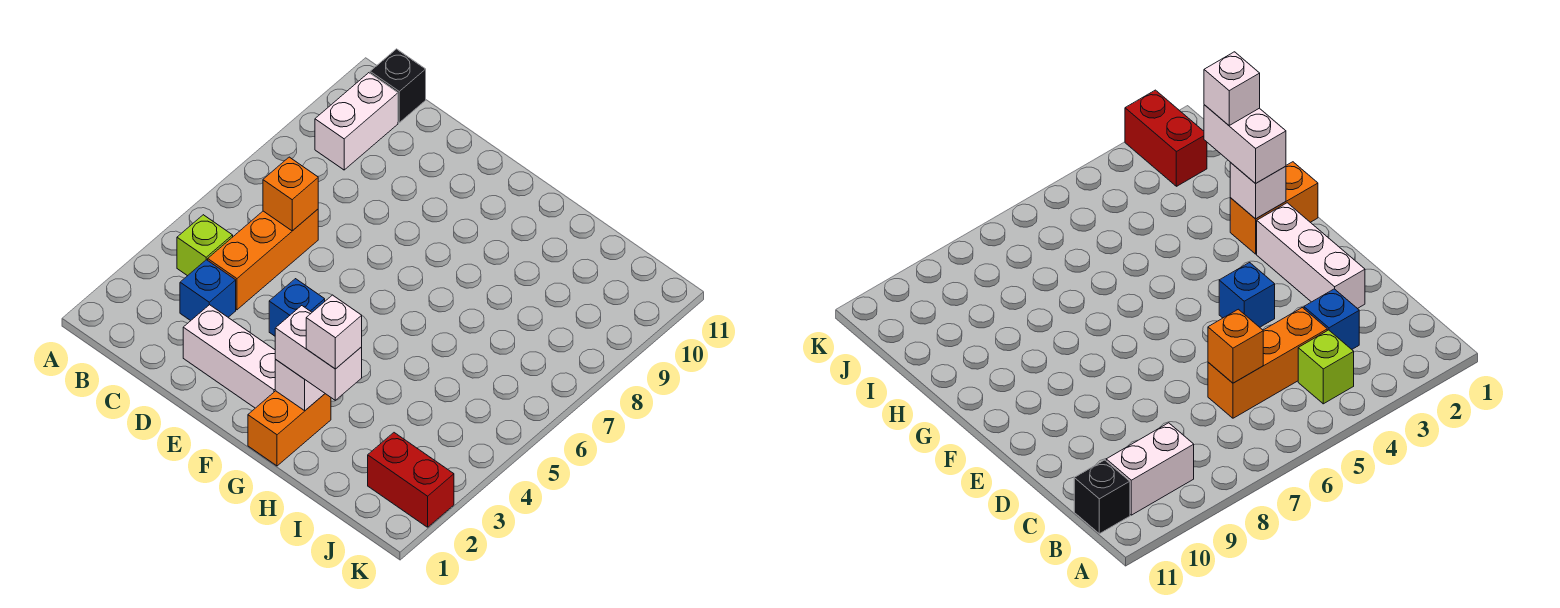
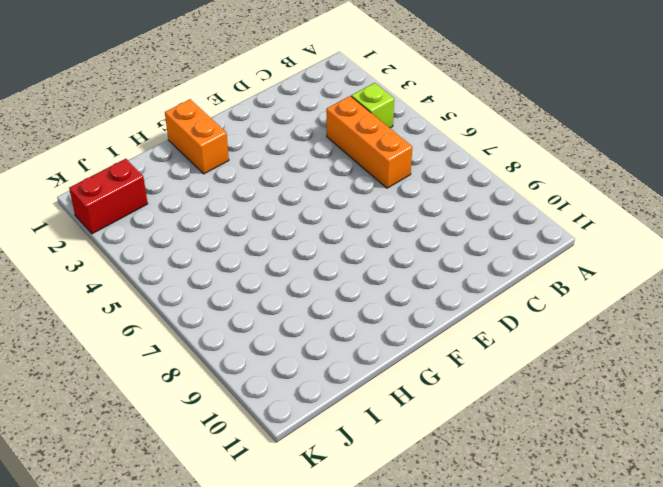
none -> white 1x2 brick [315,73,398,170]
none -> black 1x1 brick [370,49,426,123]
none -> blue 1x1 brick [180,260,236,321]

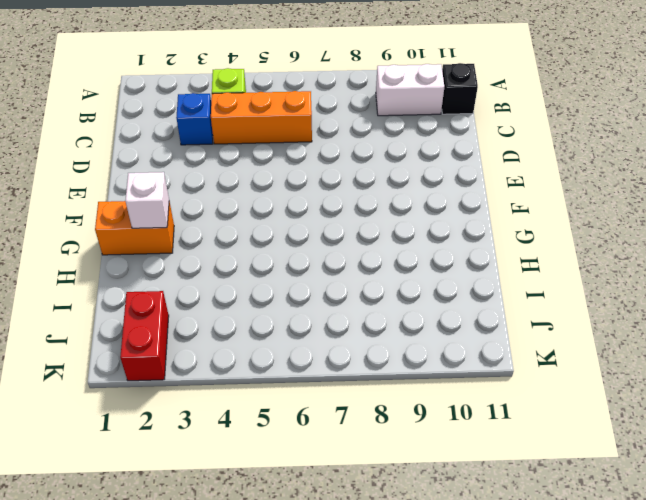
none -> white 1x3 brick [183,305,276,408]
none -> blue 1x1 brick [269,279,325,336]
none -> orange 1x1 brick [263,157,318,231]

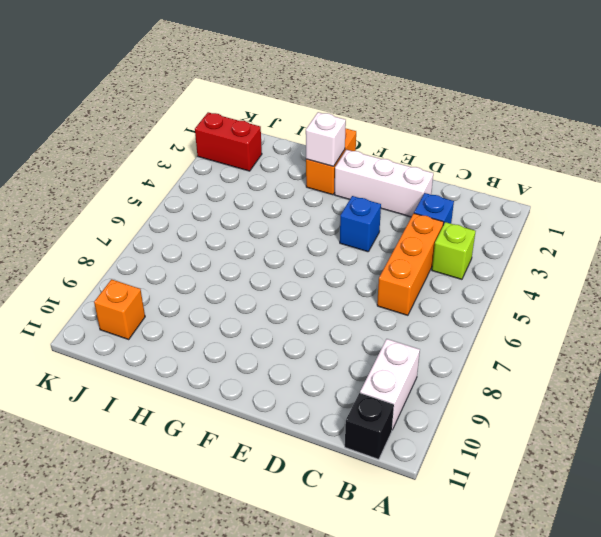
orange 1x1 brick [94,279,145,339] -> orange 1x1 brick moved to [263,157,318,231]
none -> white 1x2 brick [275,306,362,401]
none -> white 1x1 brick [306,295,362,369]

